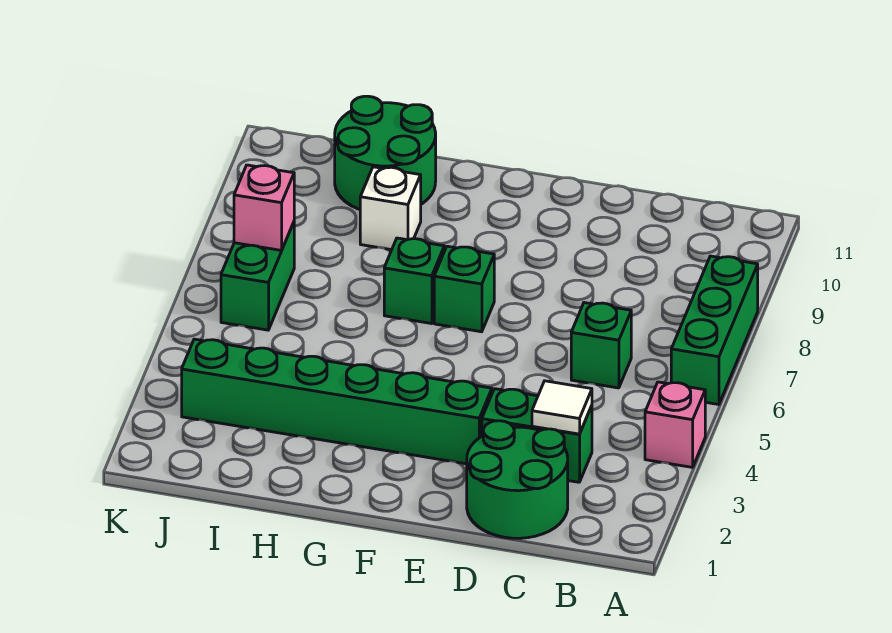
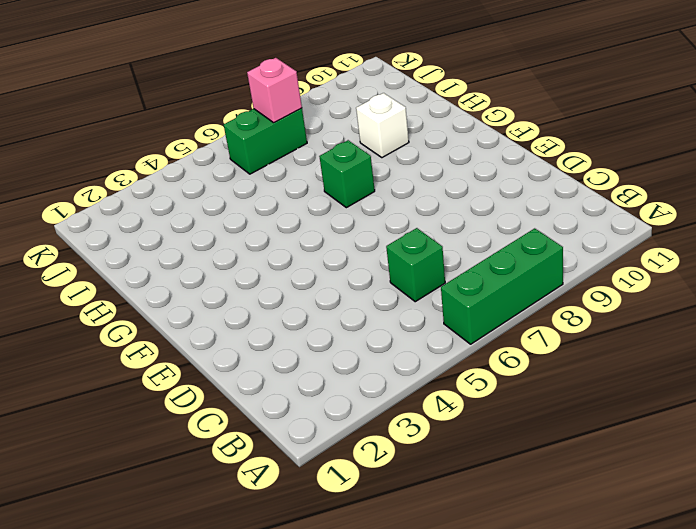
none -> pink 1x1 brick [645,382,705,467]
none -> green 2x2 round brick [467,421,568,538]
none -> green 1x2 brick [482,389,592,482]

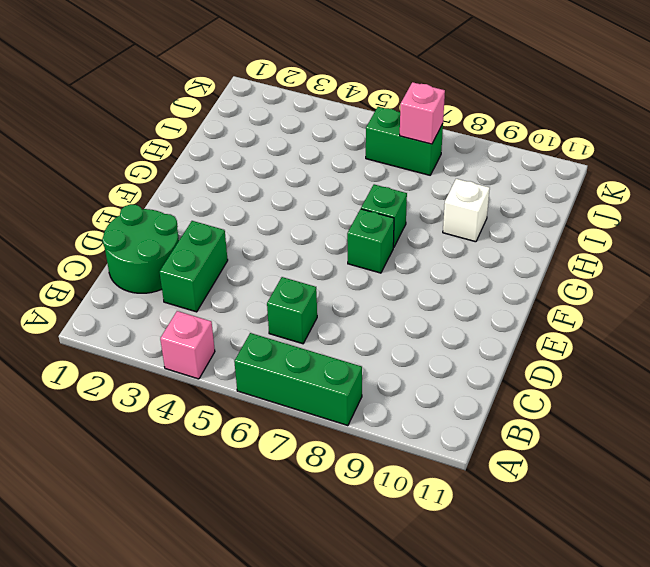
none -> green 1x6 brick [182,339,492,464]
none -> green 2x2 round brick [335,96,436,209]
none -> white 1x1 tile [532,381,592,434]

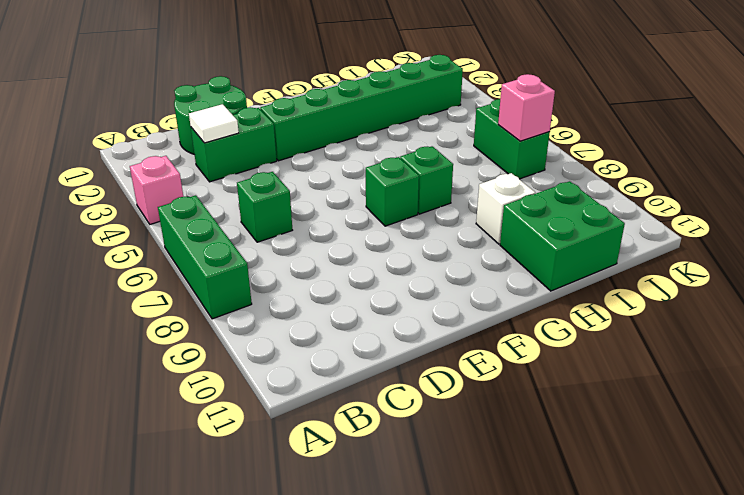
green 2x2 brick [500,181,625,291] -> green 2x2 round brick [335,96,436,209]

